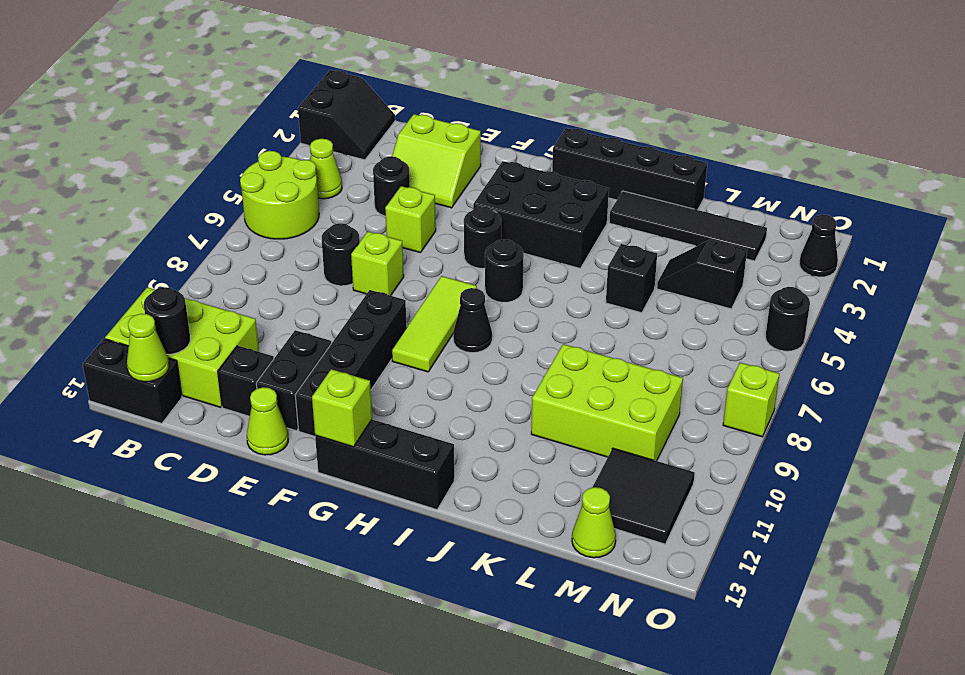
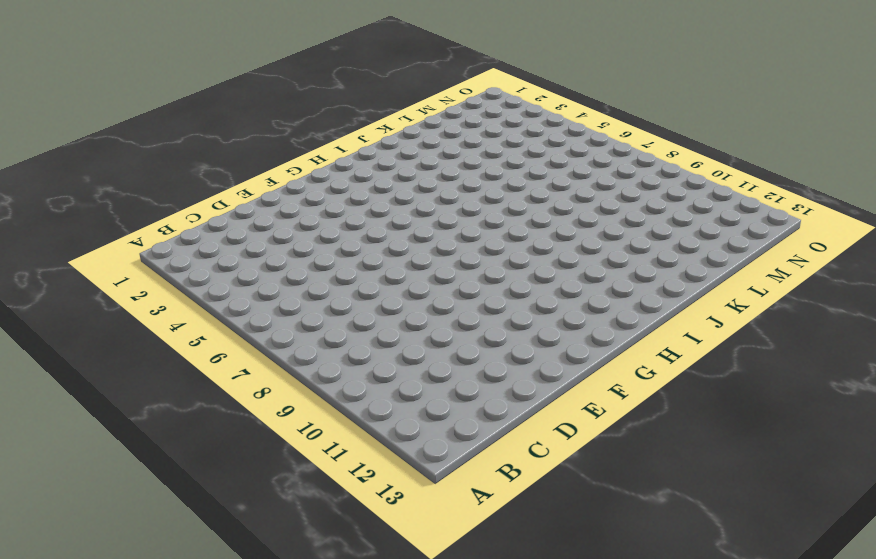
none -> black 2x2 slope [298,70,395,160]
none -> lime 2x2 round brick [240,151,319,239]
none -> lime 2x3 brick [105,287,259,407]
none -> black 1x2 brick [83,339,182,423]

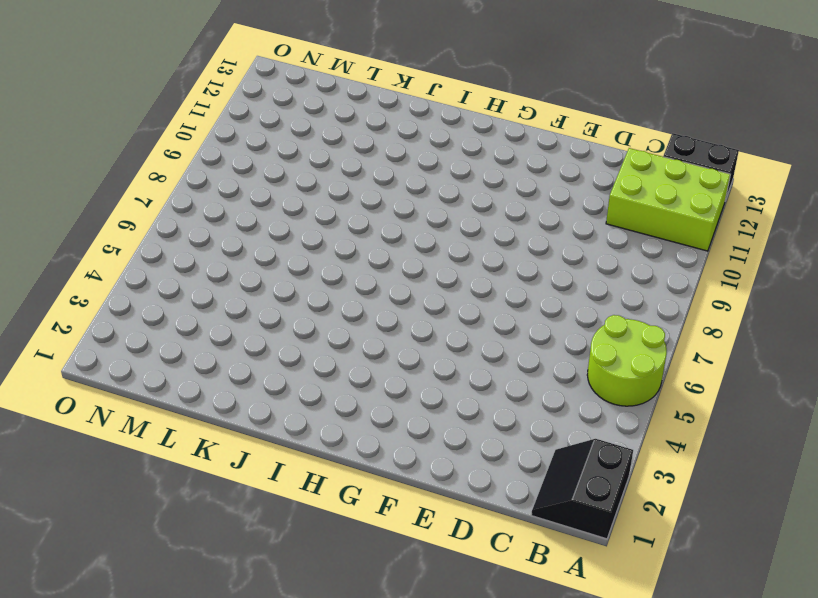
none -> lime 1x1 cone [310,139,342,199]
none -> lime 2x2 slope [392,114,481,208]
none -> black 1x1 round brick [373,156,410,216]
none -> black 1x1 round brick [322,223,360,286]

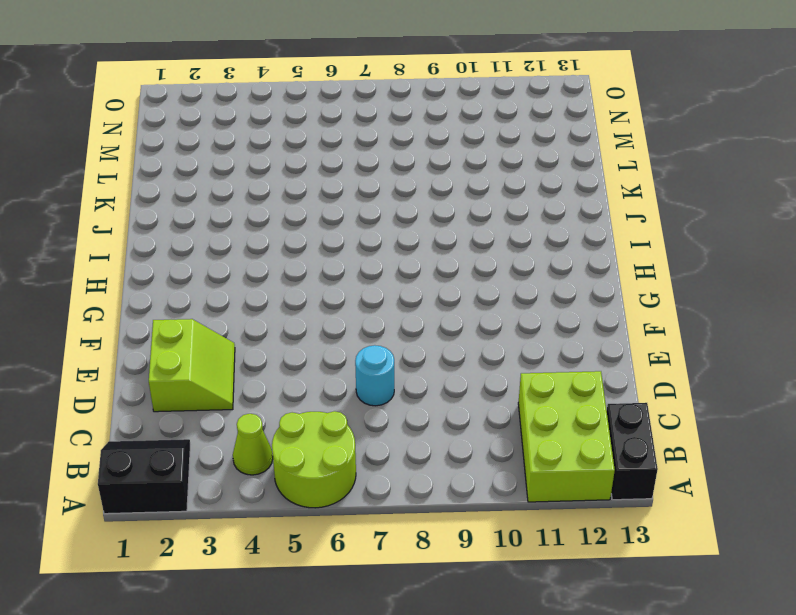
cyan 1x1 round brick [355,345,394,406] -> black 1x1 round brick [322,223,360,286]
none -> black 1x1 round brick [373,156,410,216]
none -> black 1x1 brick [218,346,274,416]
none -> lime 1x1 brick [385,186,436,253]
none -> lime 1x1 brick [351,232,404,296]

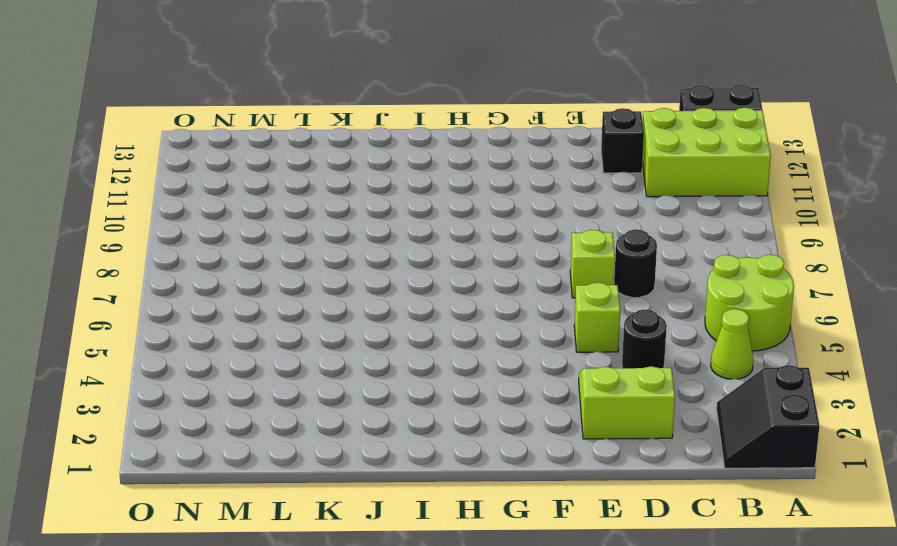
none -> black 1x2 brick [256,330,331,431]
none -> lime 1x1 cone [247,387,288,455]
none -> black 1x4 brick [295,290,407,436]
none -> black 2x3 brick [473,161,609,268]

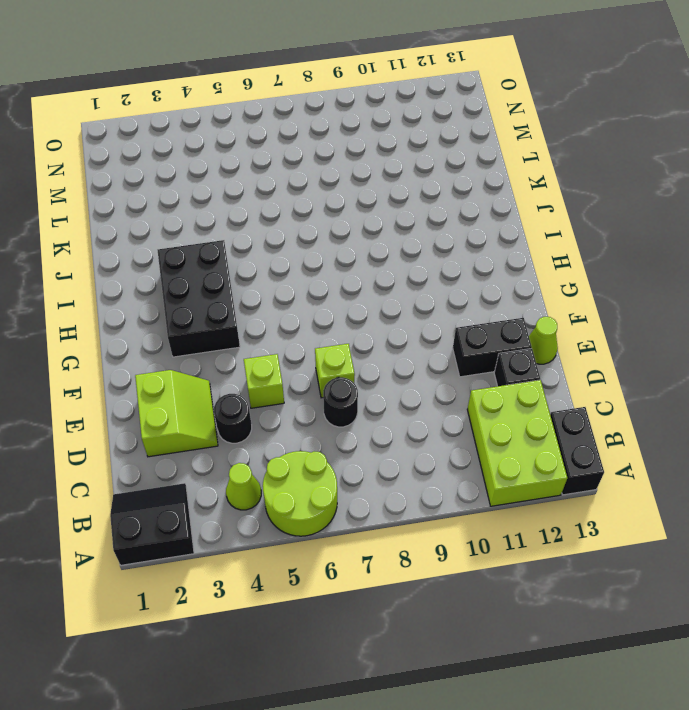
none -> black 1x4 brick [295,290,407,436]
none -> black 1x1 round brick [464,206,501,268]
none -> lime 1x3 tile [392,276,477,372]
none -> black 1x3 brick [315,420,454,510]

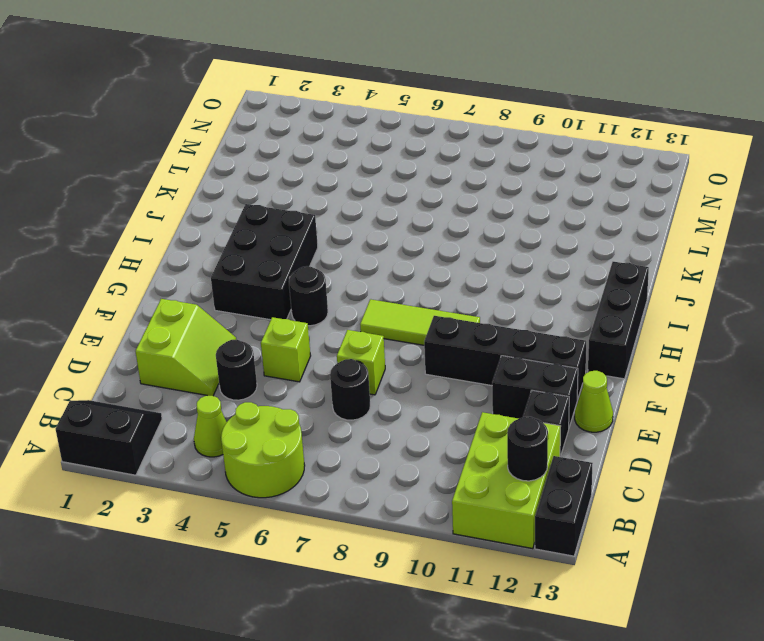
none -> black 1x4 brick [552,128,707,210]
none -> black 1x1 round brick [485,239,524,302]
none -> black 1x1 cone [453,288,492,353]
none -> black 1x4 tile [609,191,767,261]

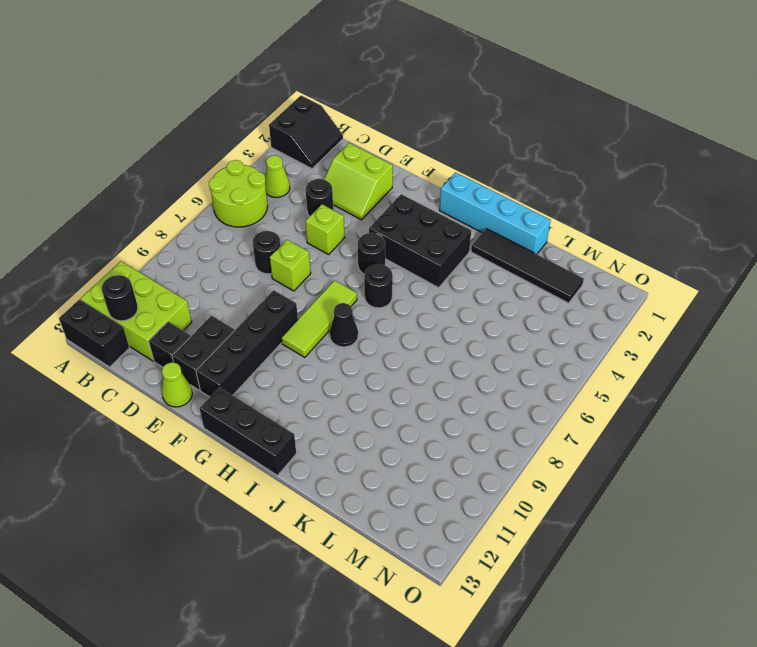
cyan 1x4 brick [439,173,551,254] -> black 1x4 brick [552,128,707,210]
none -> black 1x1 brick [606,244,657,313]
none -> lime 2x3 brick [531,344,683,461]
none -> black 1x2 slope [657,240,747,309]
none -> black 2x2 tile [592,448,695,544]

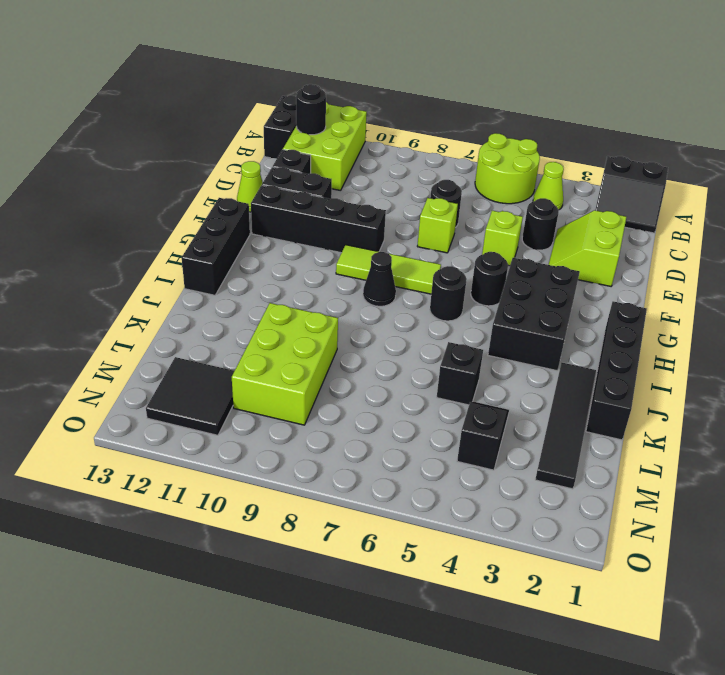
none -> lime 1x1 cone [572,487,616,558]
none -> black 1x1 cone [799,215,838,277]
none -> black 1x1 round brick [765,287,810,351]
none -> lime 1x1 brick [723,363,779,437]

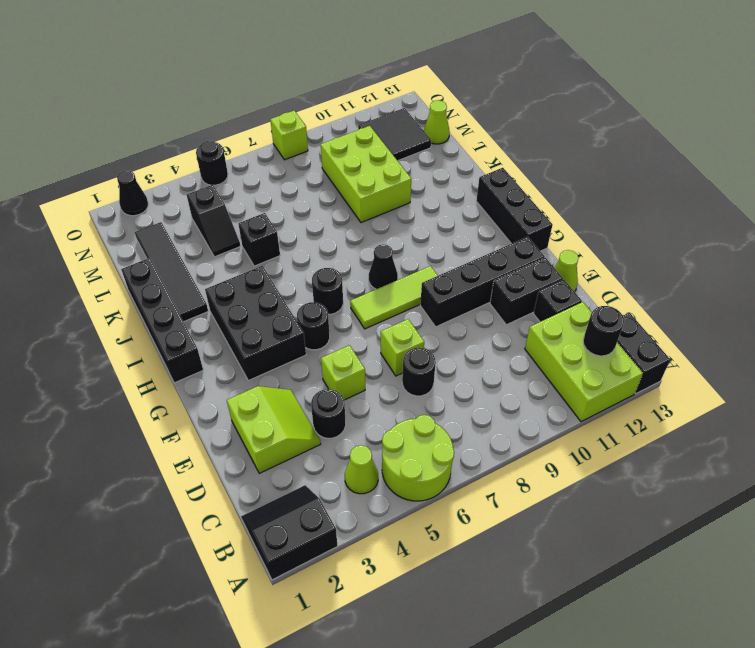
none -> lime 1x1 cone [127,314,169,382]
none -> lime 1x1 brick [312,369,372,447]

